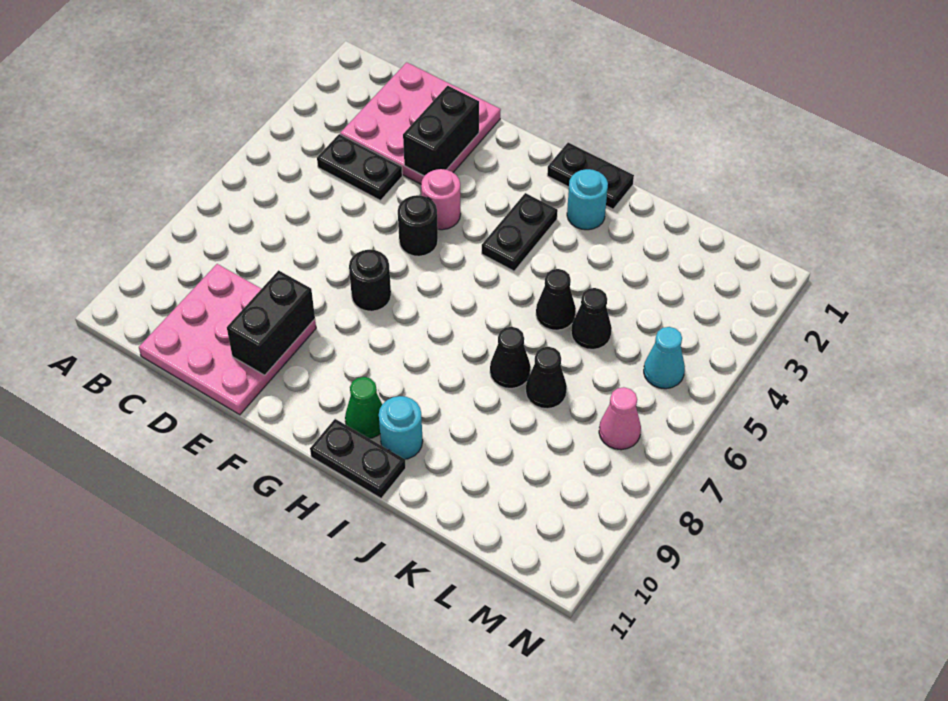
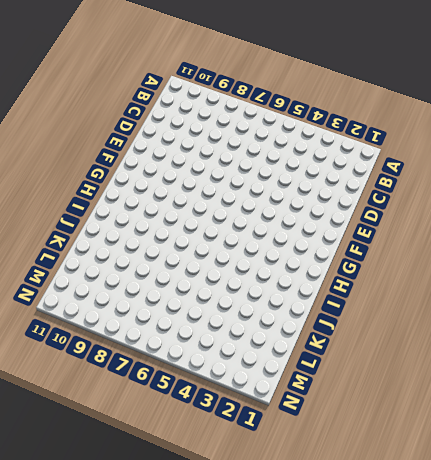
none -> pink 3x3 plate [340,62,501,184]
none -> black 1x2 plate [317,134,402,200]
none -> pink 3x3 plate [139,264,316,415]

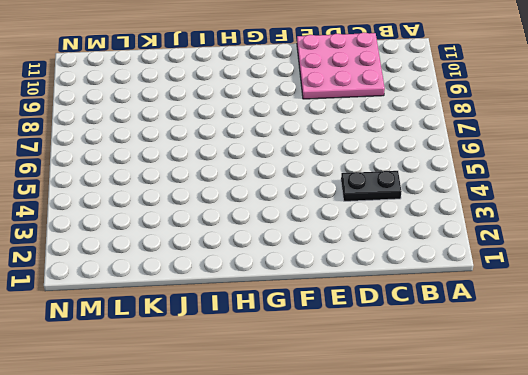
none -> pink 3x3 plate [340,62,501,184]
none -> pink 1x1 round brick [421,169,461,230]
none -> black 1x1 round brick [398,195,438,256]

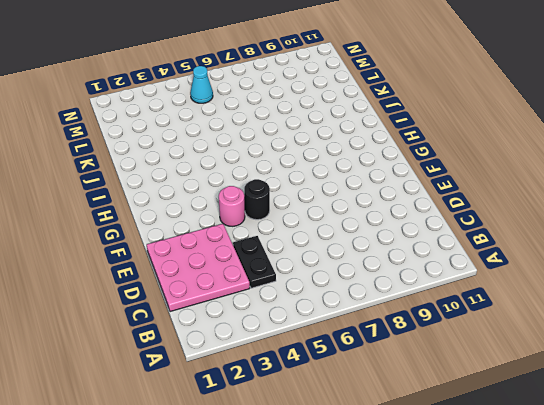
none -> pink 3x3 plate [139,264,316,415]
none -> black 1x1 round brick [349,250,391,311]
none -> black 1x2 plate [547,143,634,209]

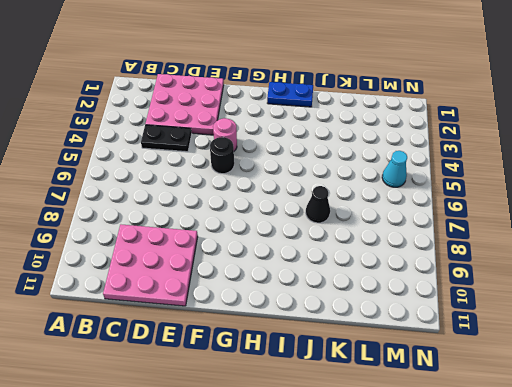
blue 1x2 plate [267,82,313,107] -> black 1x2 plate [547,143,634,209]
none -> black 1x1 round brick [349,250,391,311]
none -> black 1x2 plate [482,193,558,271]
none -> green 1x1 cone [345,377,382,439]

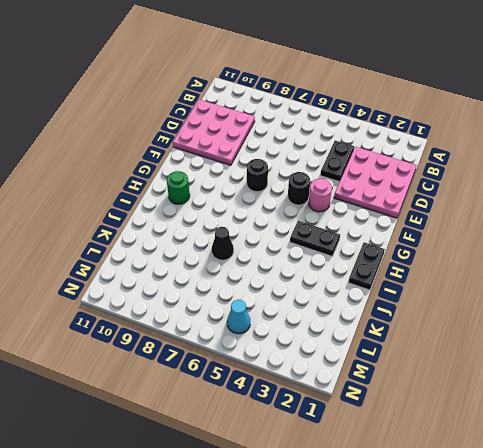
green 1x1 round brick [167,171,190,204] -> green 1x1 cone [345,377,382,439]
none -> black 1x2 plate [310,419,406,498]
none -> cyan 1x1 round brick [567,169,608,230]
none -> cyan 1x1 round brick [379,396,423,459]

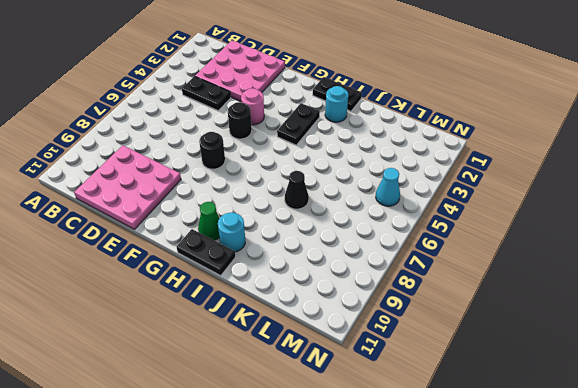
none -> black 1x1 cone [536,269,576,330]
none -> black 1x1 cone [571,288,612,349]
none -> black 1x1 cone [526,347,567,409]

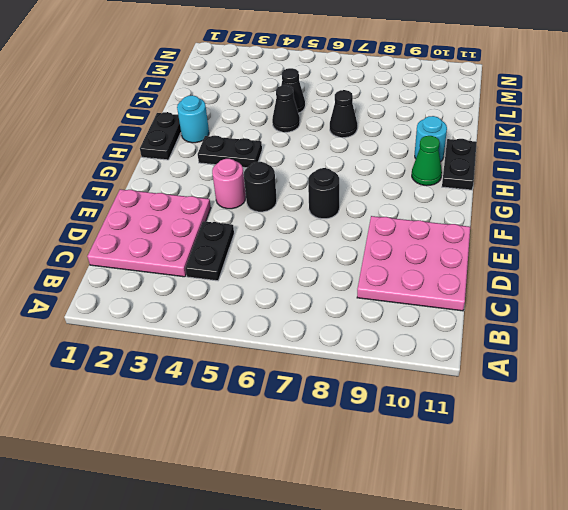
none -> black 1x1 cone [526,347,567,409]
none -> cyan 1x1 cone [644,327,685,389]
none -> pink 1x1 cone [599,387,641,450]

